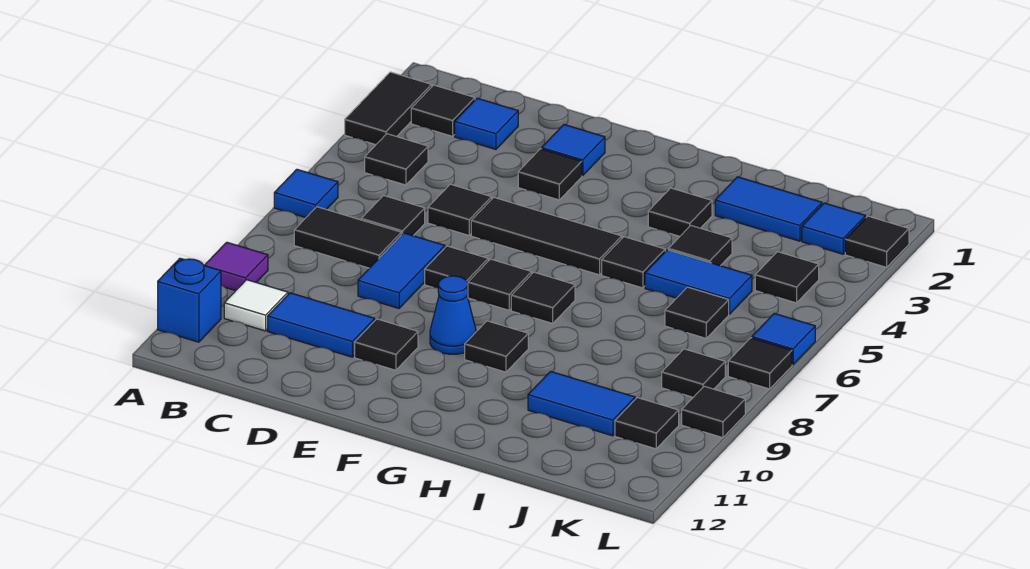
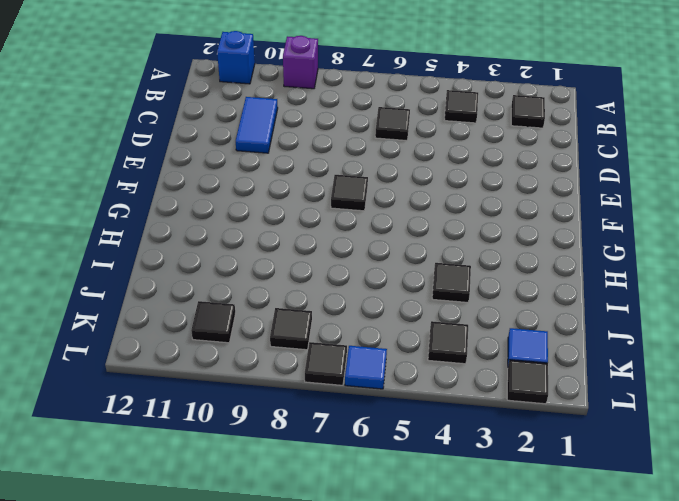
purple 1x1 brick [283,36,318,89] -> purple 1x1 tile [204,242,268,291]
none -> black 1x2 tile [345,72,432,145]
none -> blue 1x1 tile [274,169,338,218]
none -> black 1x2 tile [294,207,401,268]
none -> white 1x1 tile [224,280,288,331]

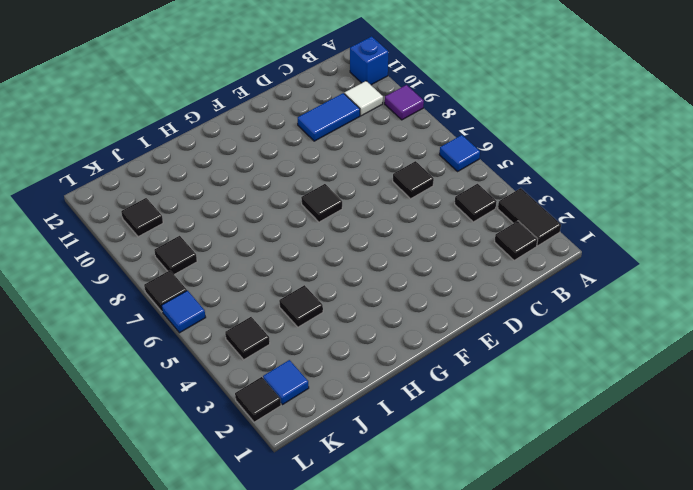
none -> black 1x2 tile [294,207,401,268]
none -> blue 1x1 tile [455,98,518,149]
none -> black 1x1 tile [428,184,492,235]
none -> blue 1x2 tile [358,233,445,308]

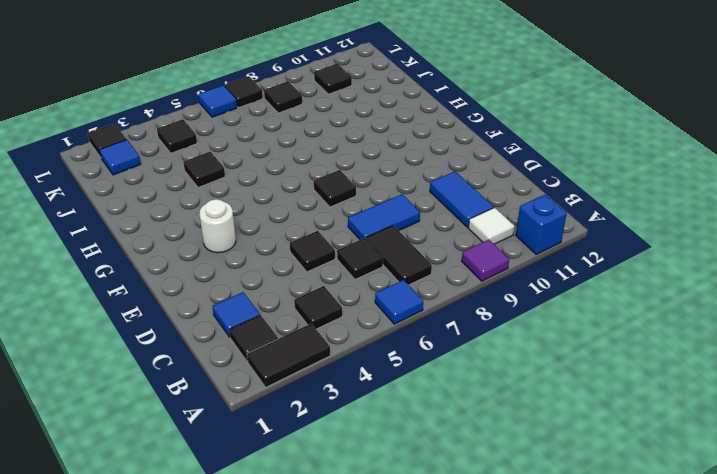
white 1x1 round brick [199,199,236,253] -> none
none -> blue 1x1 tile [542,125,605,176]
none -> black 1x1 tile [518,149,582,200]
none -> black 1x3 tile [471,198,622,275]
none -> black 1x1 tile [425,246,488,296]

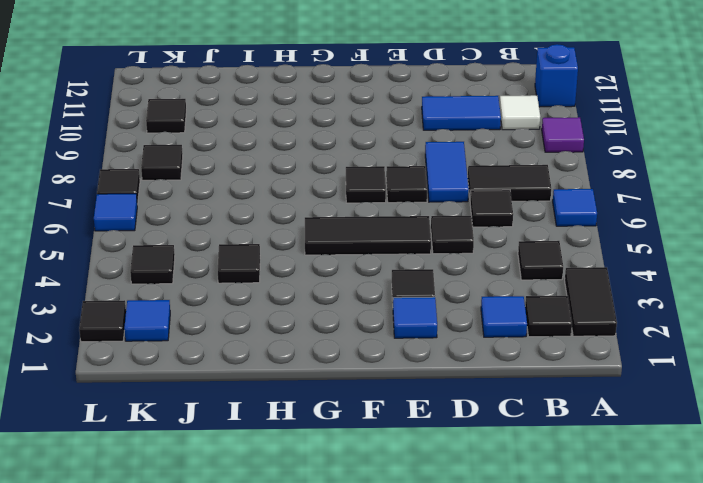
none -> black 1x1 tile [355,319,418,370]
none -> blue 1x1 cone [430,276,476,354]
none -> black 1x1 tile [511,272,575,323]
none -> black 1x1 tile [465,321,528,372]

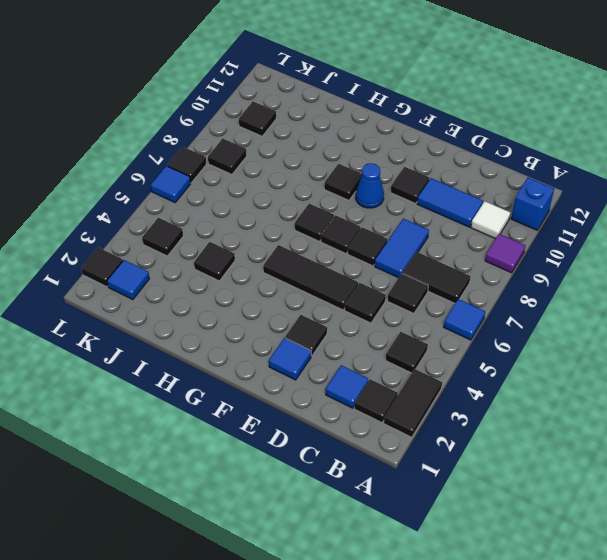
none -> black 1x1 tile [648,188,712,236]
none -> black 1x1 tile [602,237,665,288]
none -> blue 1x2 tile [715,177,822,241]
none -> blue 1x2 tile [645,250,752,314]

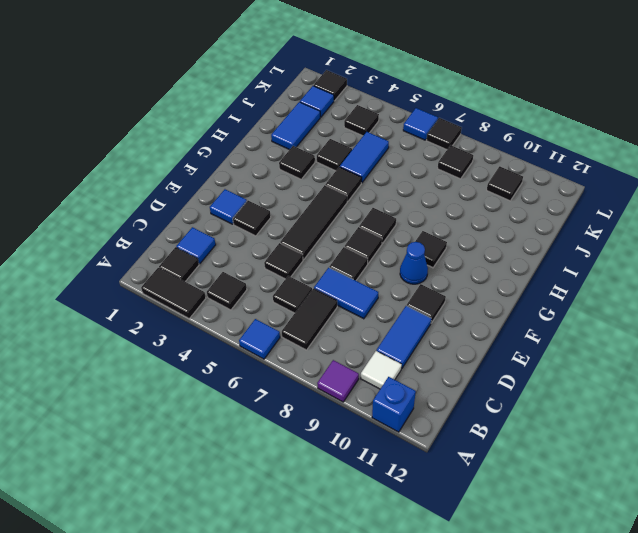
none -> blue 1x2 tile [528,371,635,436]
none -> black 1x1 tile [665,287,729,338]
none -> black 1x1 tile [682,386,745,438]

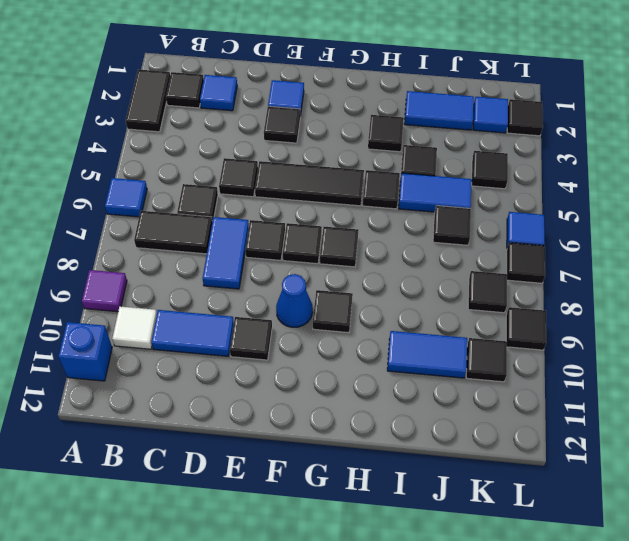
none -> black 1x1 tile [365,134,428,185]

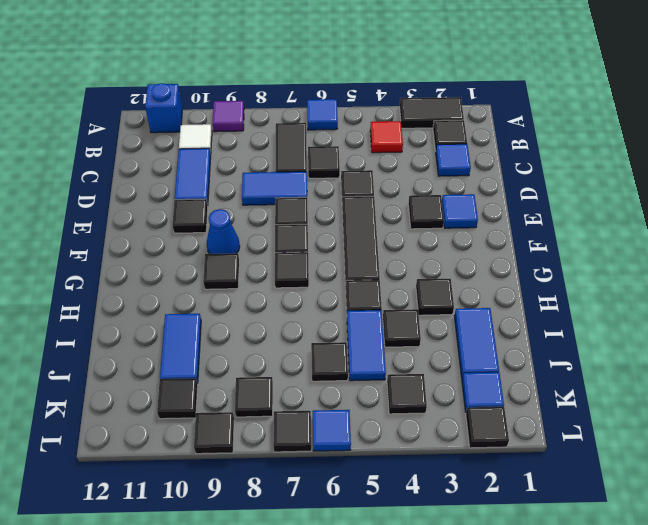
red 1x1 tile [370,121,403,153] -> black 1x1 tile [365,134,428,185]

